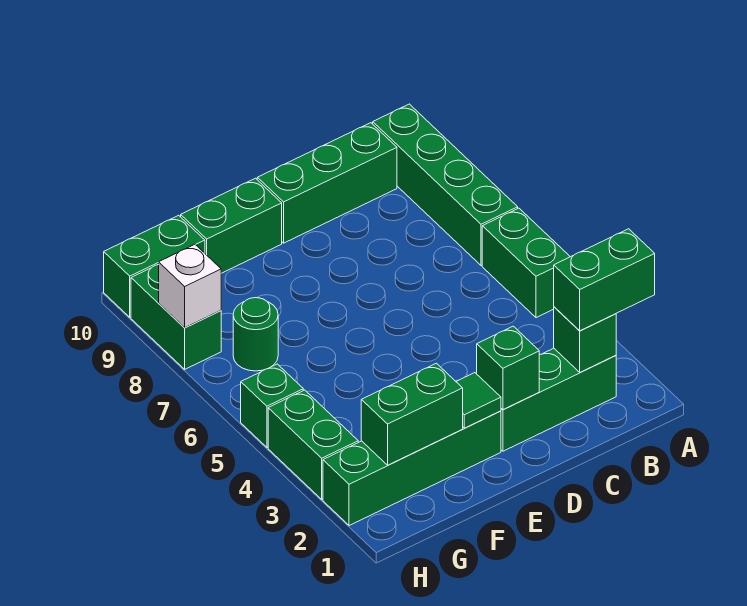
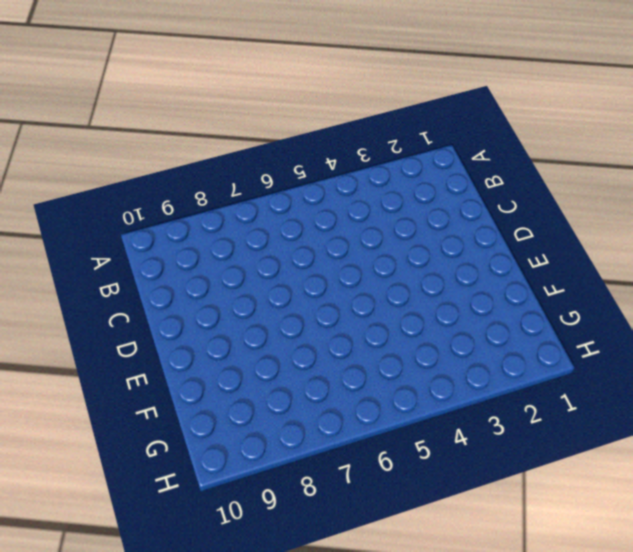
none -> green 1x2 brick [482,208,570,318]
none -> green 1x4 brick [373,104,518,266]
none -> green 1x3 brick [501,348,616,451]

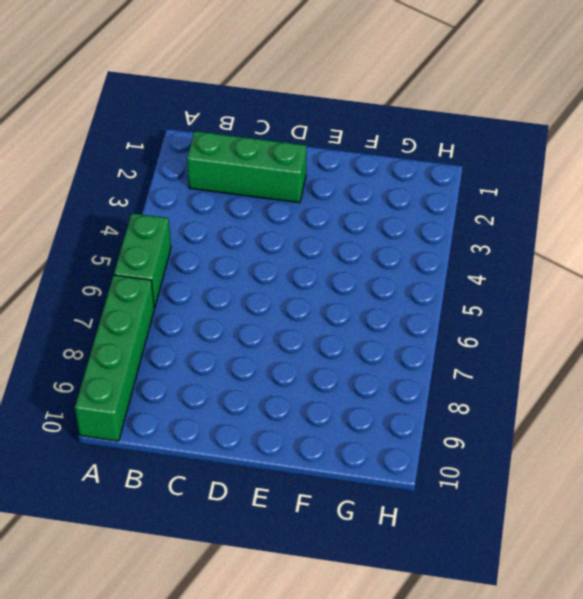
none -> green 1x3 brick [257,123,397,243]
none -> green 1x4 brick [323,411,501,526]
none -> green 1x2 brick [181,178,282,273]

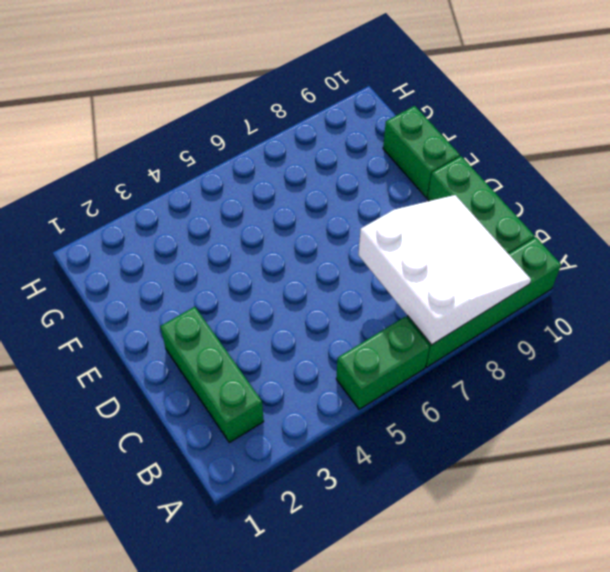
white 3x3 slope [358,195,531,345] -> none
none -> green 1x4 brick [323,411,501,526]
none -> green 1x1 round brick [233,298,278,371]
none -> green 1x2 brick [104,215,205,317]

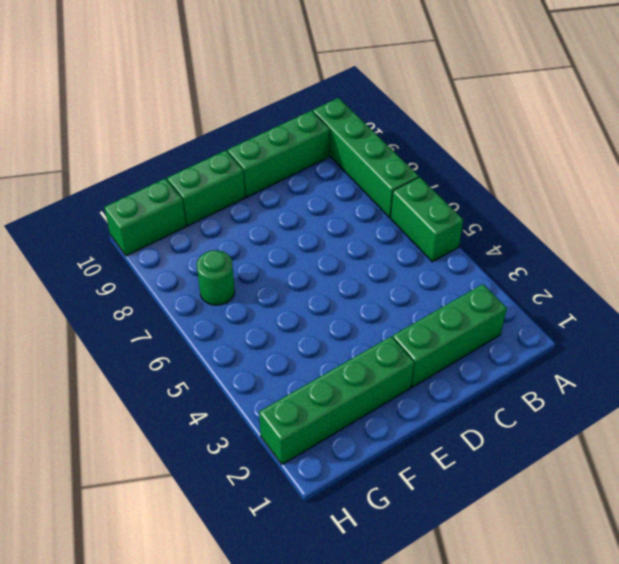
none -> green 1x2 brick [268,390,358,499]
none -> green 1x1 brick [241,364,303,447]
none -> green 1x2 brick [131,265,221,369]

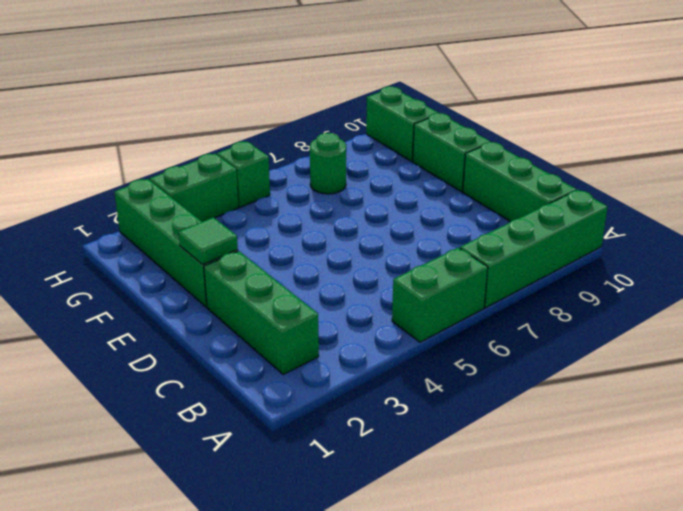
none -> green 1x2 brick [131,265,221,369]
none -> green 1x1 brick [554,307,616,372]
none -> green 1x1 brick [477,326,539,409]

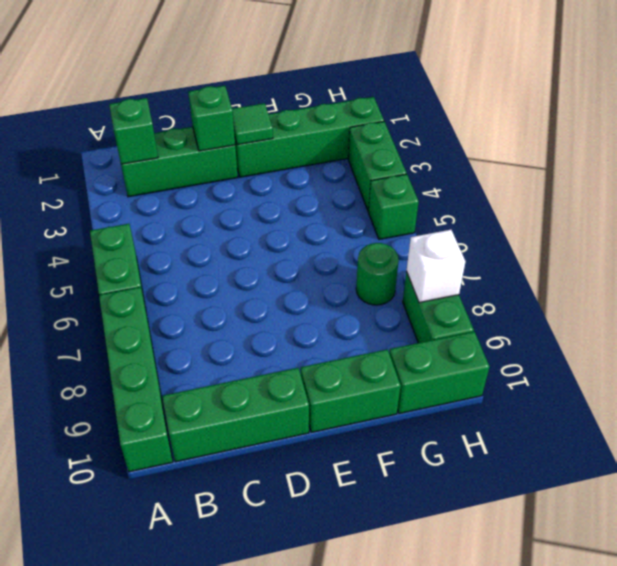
none -> green 1x2 brick [361,363,463,465]
none -> green 1x2 brick [554,229,655,331]

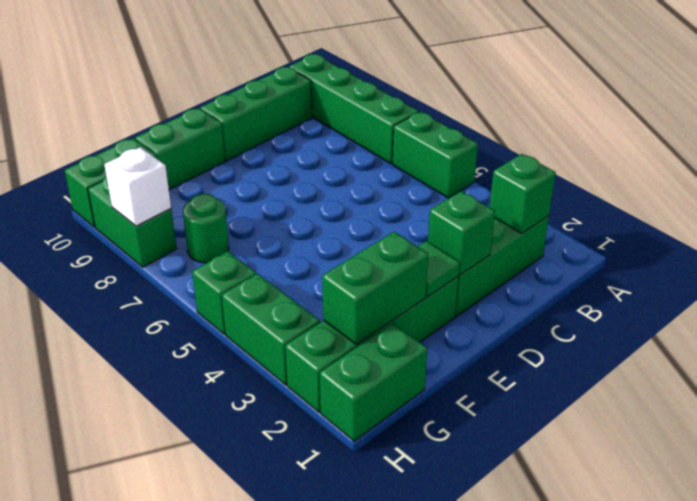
green 1x2 brick [320,323,427,441] -> green 1x2 brick moved to [554,229,655,331]

